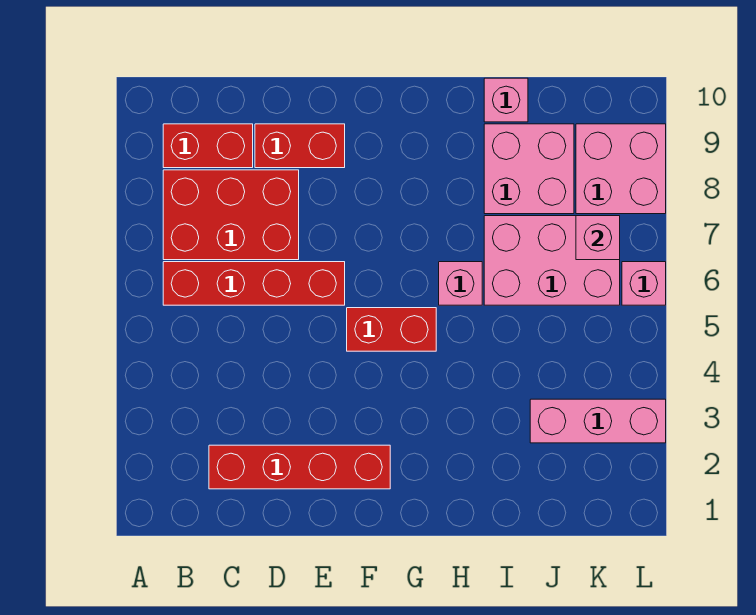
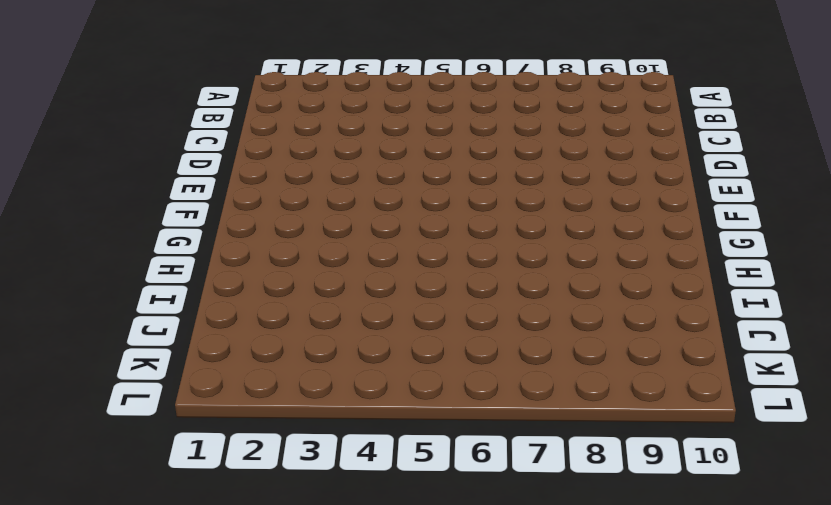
none -> red 1x4 brick [163,262,345,305]
none -> red 2x3 brick [163,170,299,260]
none -> red 1x2 brick [163,124,253,168]

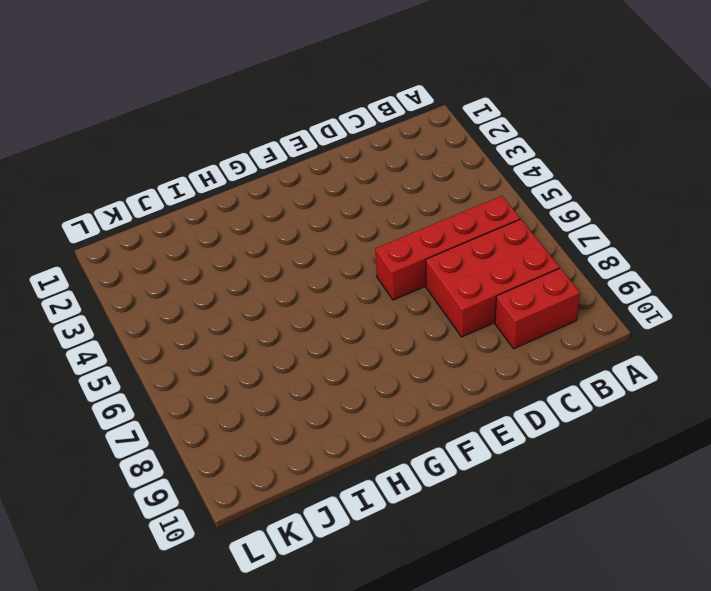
none -> red 1x4 brick [209,445,390,489]
none -> red 1x2 brick [255,124,345,168]
none -> red 1x2 brick [347,308,436,351]

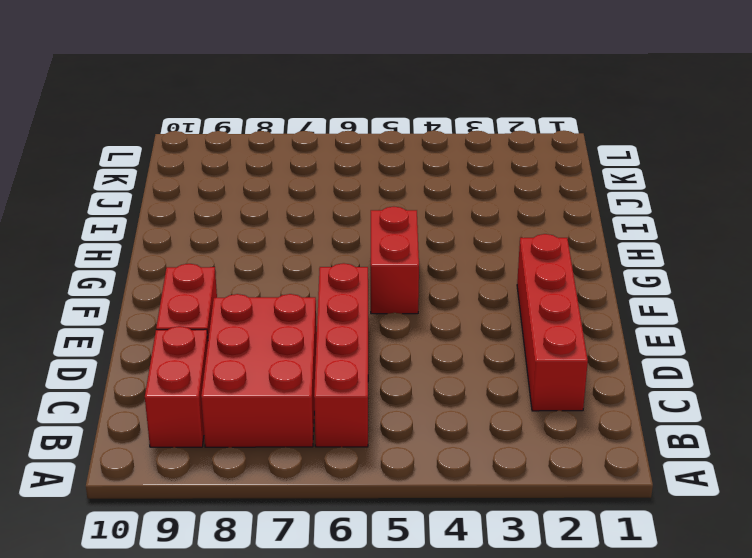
none -> pink 1x1 brick [439,262,482,305]
none -> pink 2x3 brick [484,216,620,305]
none -> pink 2x2 brick [484,124,574,214]

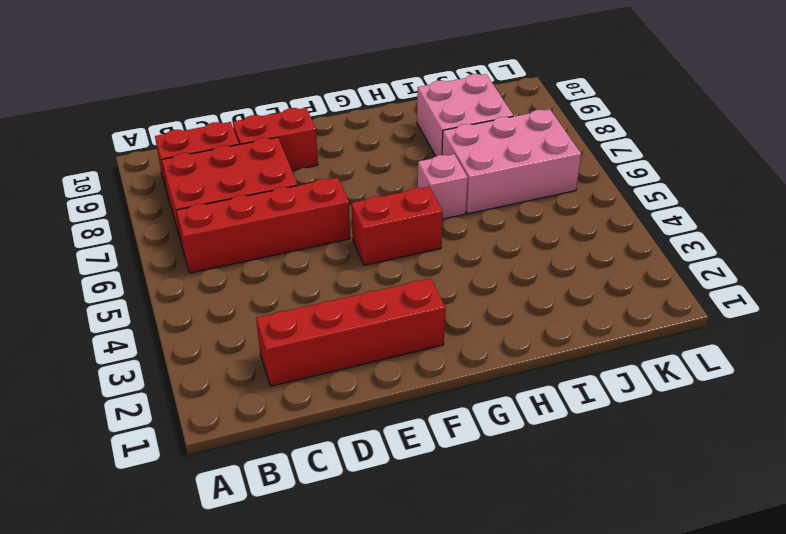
none -> pink 1x1 brick [484,78,528,122]
none -> pink 1x3 brick [530,399,666,443]
none -> pink 2x2 brick [576,124,666,214]

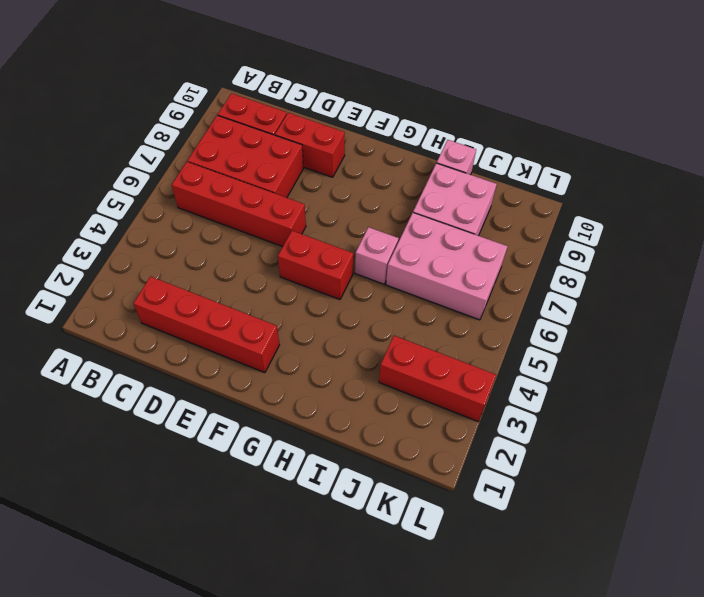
red 1x3 brick [379,336,496,422] -> pink 1x3 brick [530,399,666,443]
none -> pink 2x2 brick [576,124,666,214]
none -> pink 1x1 brick [622,262,666,305]
none -> pink 1x1 brick [576,216,620,260]

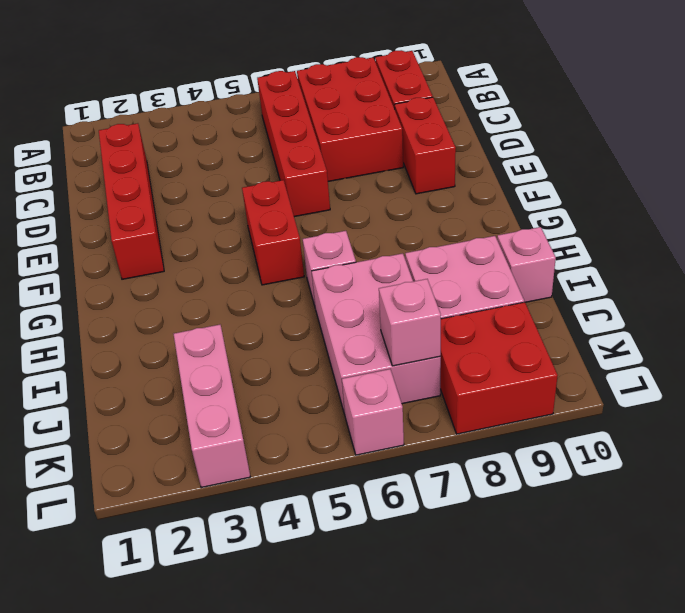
red 2x2 brick [440,302,558,434] -> pink 2x2 brick [576,124,666,214]

